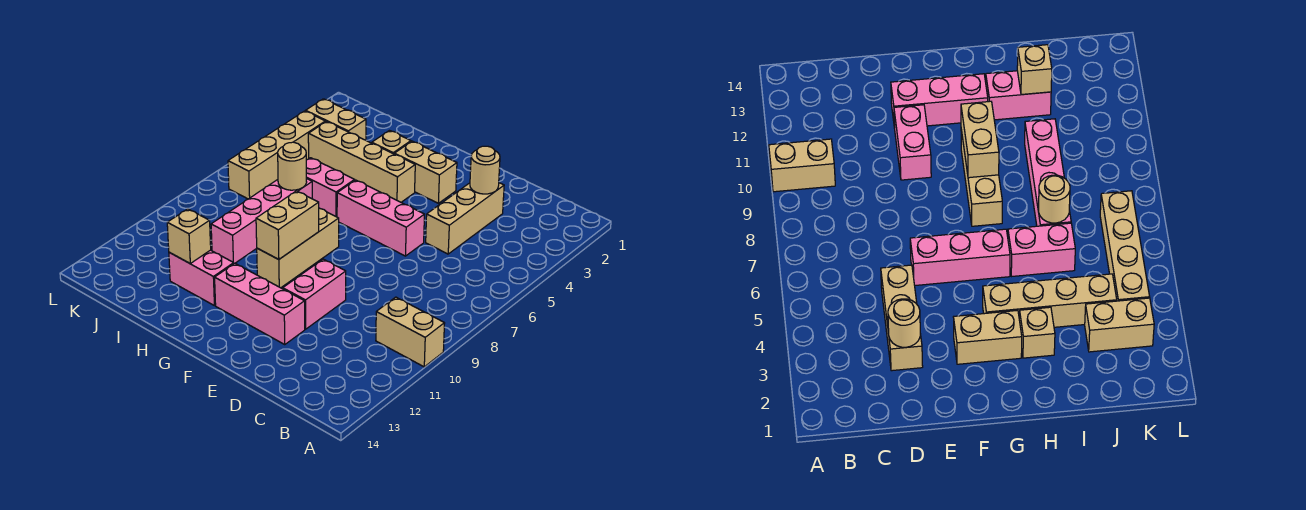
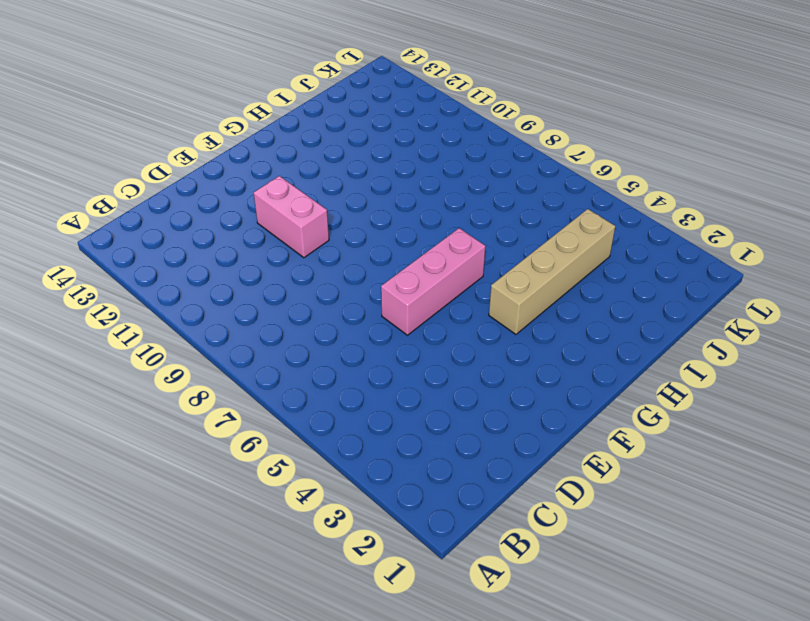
none -> tan 1x2 brick [376,297,445,367]
none -> tan 1x3 brick [426,183,504,254]
none -> pink 1x3 brick [215,263,305,344]

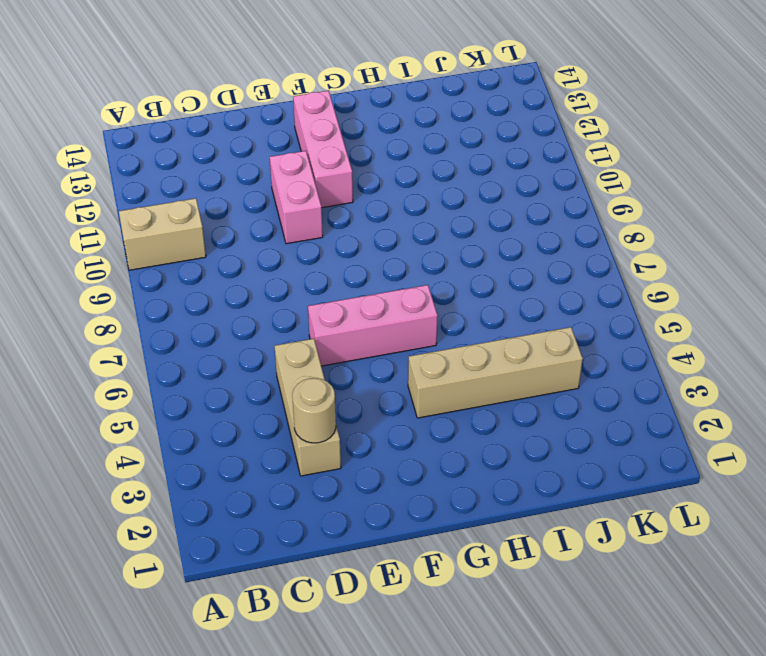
pink 1x3 brick [293,91,353,208] -> pink 1x3 brick turned to [215,263,305,344]
none -> tan 1x2 brick [394,141,457,203]
none -> tan 1x3 brick [257,208,339,288]
none -> tan 1x1 brick [372,131,411,154]

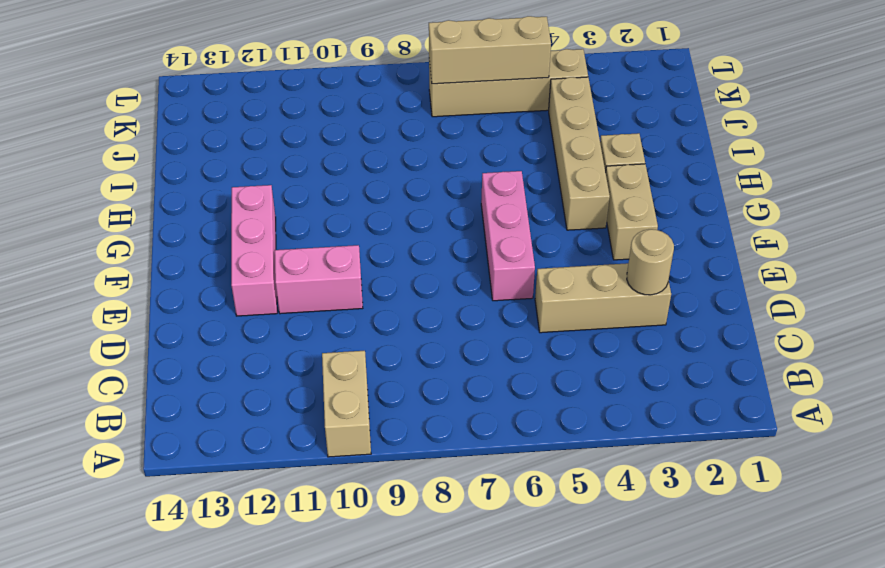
tan 1x3 brick [429,16,551,84] -> tan 1x3 brick moved to [257,208,339,288]
none -> pink 1x2 brick [306,158,355,217]
none -> pink 1x2 brick [169,250,234,306]
none -> pink 1x4 brick [211,178,312,263]

